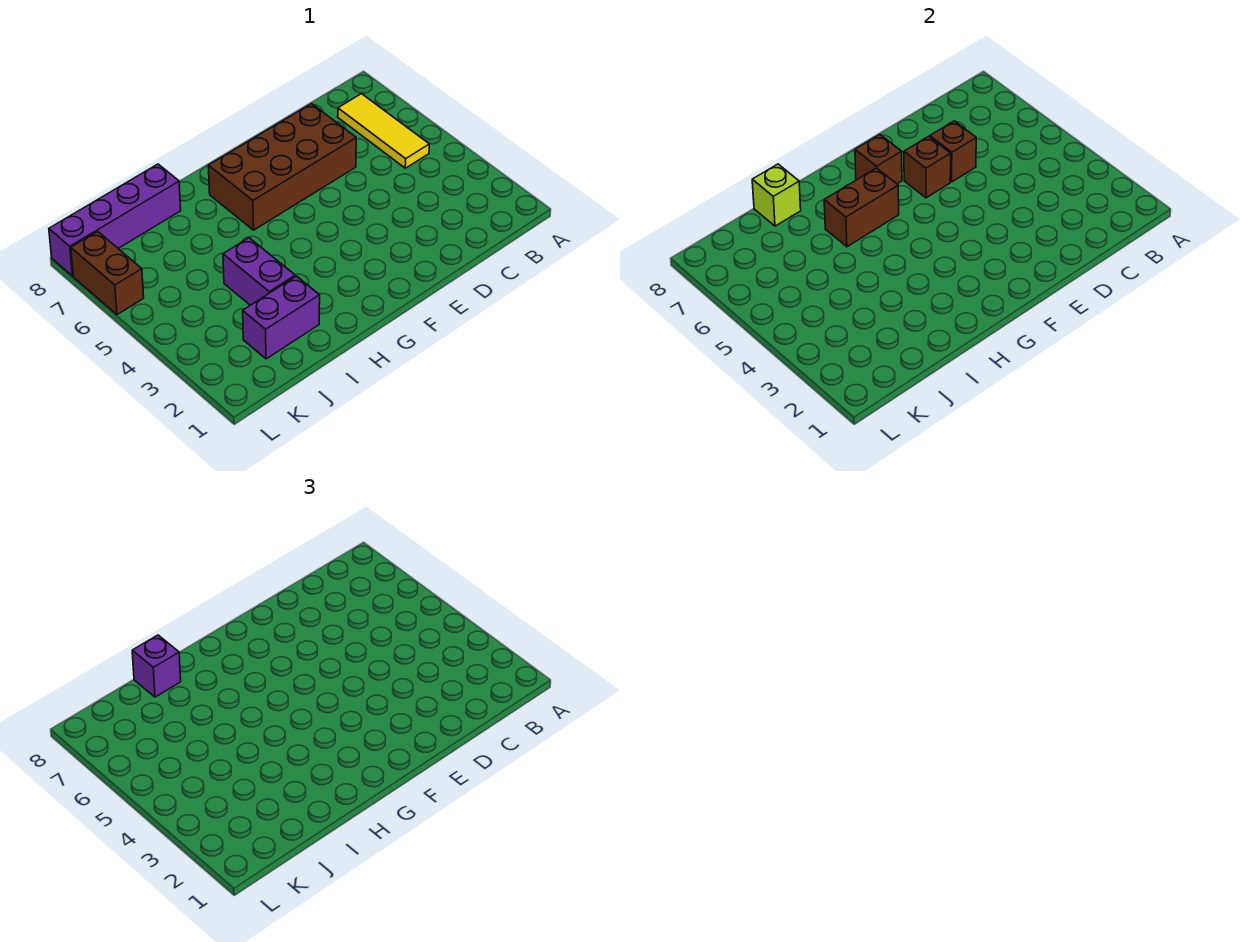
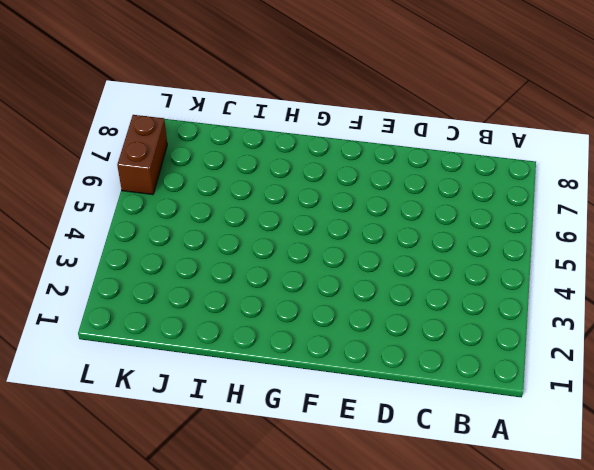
none -> yellow 1x3 tile [338,94,429,168]
none -> brown 2x4 brick [209,104,356,230]
none -> purple 1x2 brick [243,276,320,359]

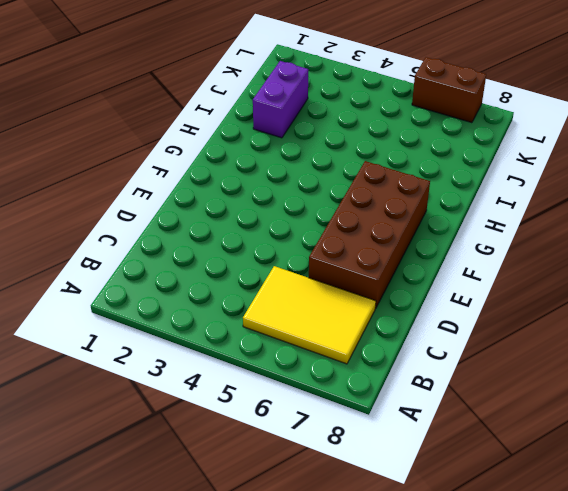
yellow 2x3 tile [243,266,376,364] -> yellow 1x3 tile [338,94,429,168]
none -> purple 1x2 brick [223,238,295,305]
none -> purple 1x4 brick [49,164,181,276]
none -> brown 1x1 brick [930,121,976,182]

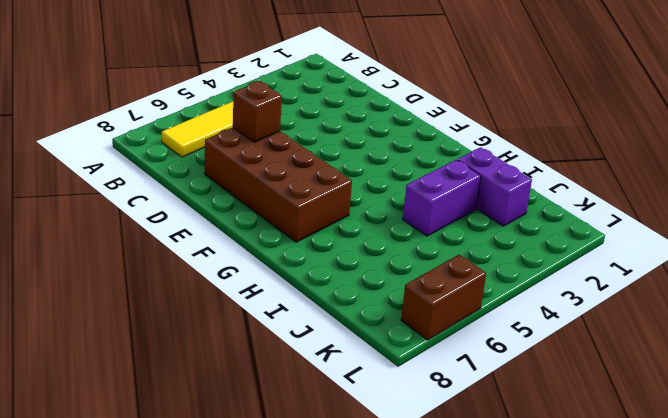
none -> purple 1x4 brick [49,164,181,276]
none -> brown 1x1 brick [904,136,951,198]
none -> brown 1x1 brick [855,135,902,184]

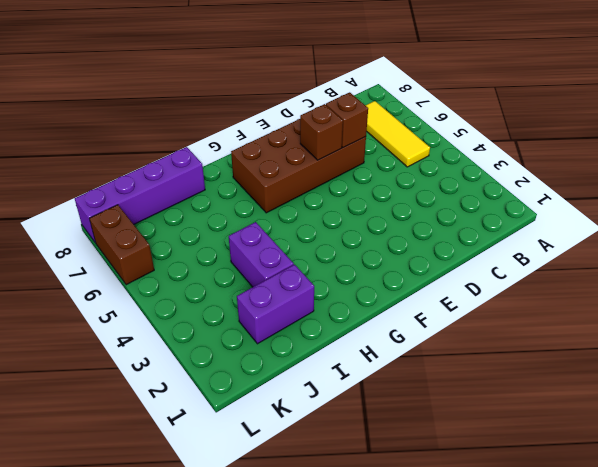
none -> brown 1x1 brick [855,135,902,184]
none -> brown 1x2 brick [824,168,899,247]
none -> lime 1x1 brick [752,164,801,226]

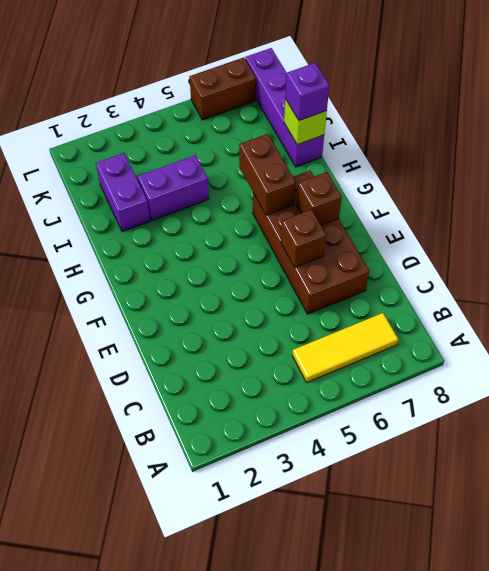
none -> brown 1x1 brick [930,121,976,182]

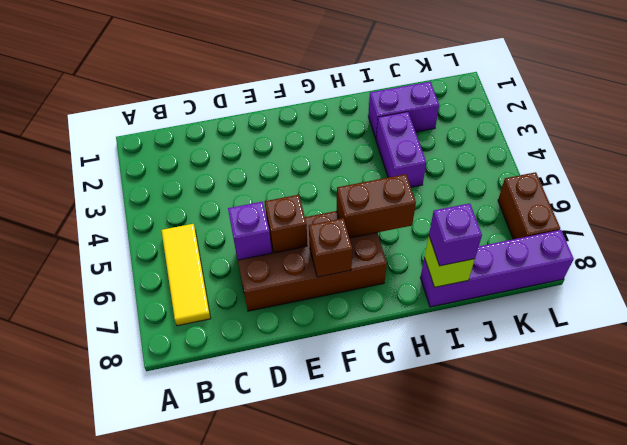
purple 1x1 brick [228,202,272,260] -> brown 1x1 brick [930,121,976,182]

